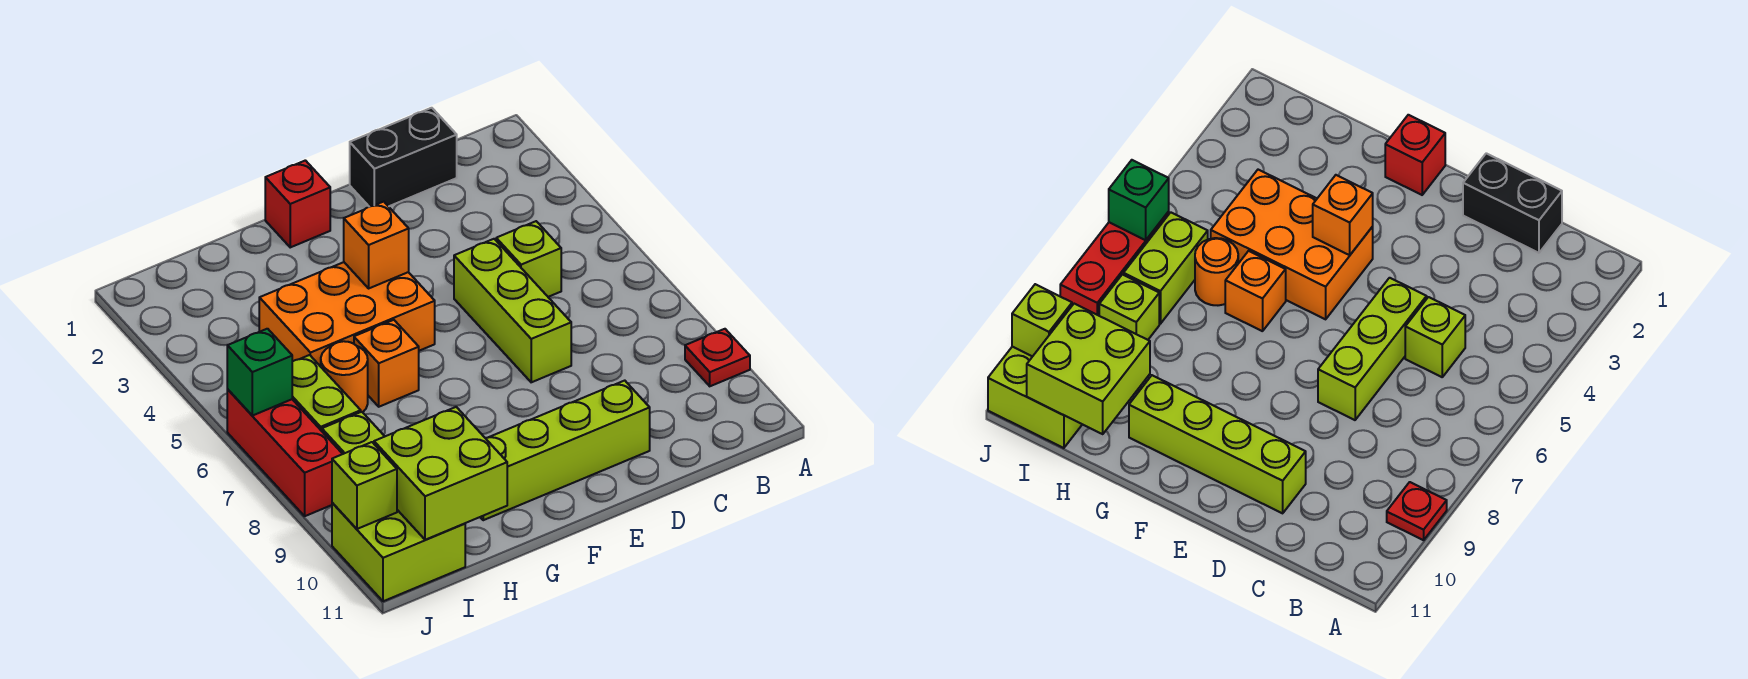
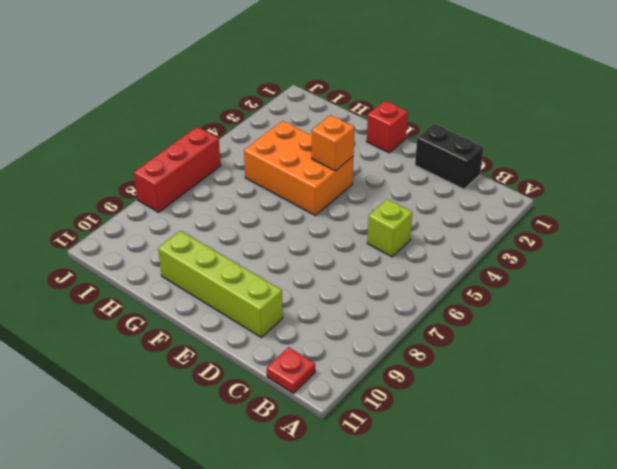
red 1x1 plate [267,347,315,393] -> red 1x1 plate moved to [685,329,750,386]
none -> lime 1x3 brick [454,239,571,382]
none -> orange 1x1 brick [354,320,419,407]
none -> orange 1x1 round brick [321,341,368,412]

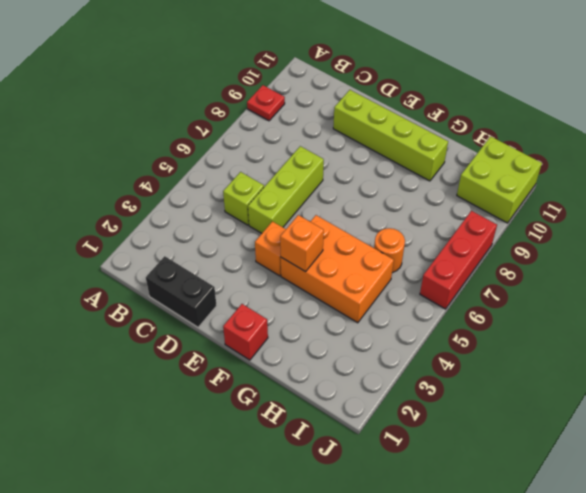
orange 1x1 brick [255,221,286,276] -> orange 1x1 brick moved to [354,320,419,407]
none -> lime 1x2 brick [292,355,361,431]
none -> lime 1x1 brick [322,412,385,454]
none -> lime 2x2 brick [374,407,507,540]

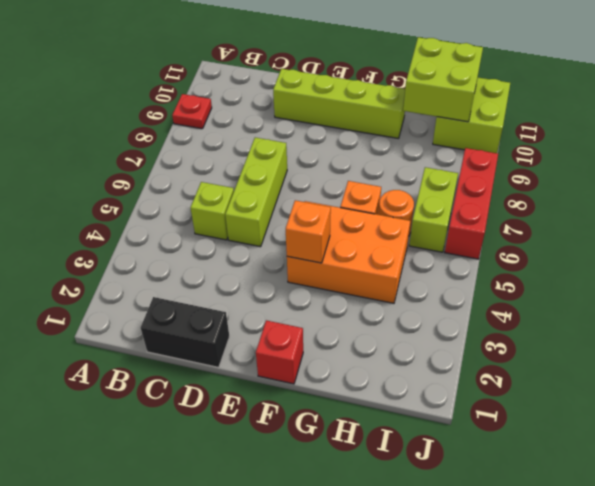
none -> lime 1x1 brick [322,412,385,454]
none -> green 1x1 brick [227,329,292,416]
none -> lime 1x1 brick [332,442,397,529]

